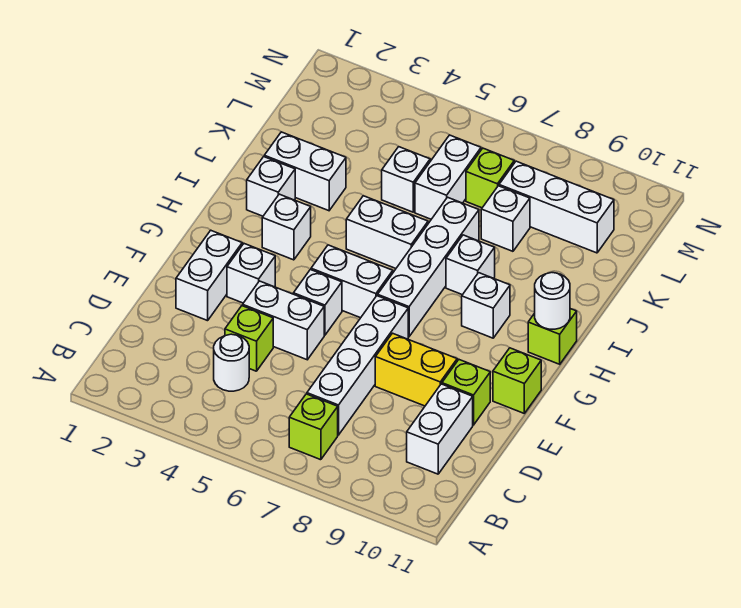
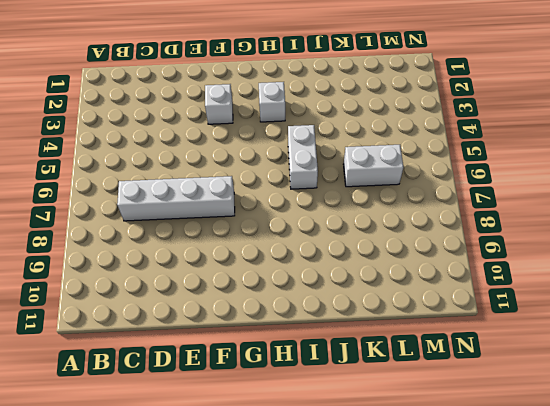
none -> lime 1x1 brick [289,394,338,460]
none -> white 1x1 round brick [214,334,249,391]
none -> white 1x2 brick [407,384,473,474]

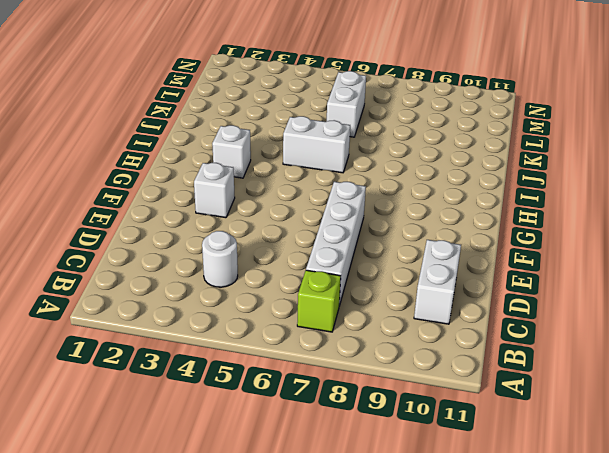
none -> lime 1x1 brick [225,306,273,371]
none -> white 1x2 brick [176,230,242,321]
none -> white 1x2 brick [243,281,324,360]

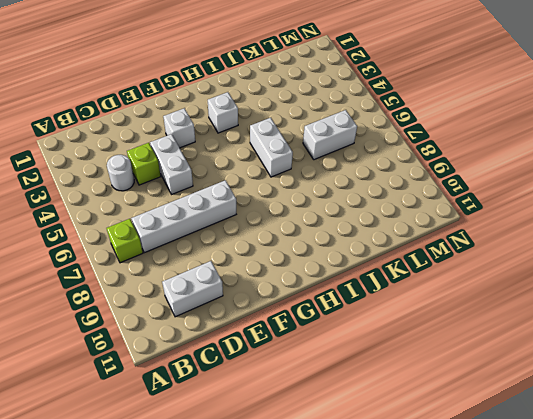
none -> white 1x2 brick [176,230,242,321]
none -> yellow 1x2 brick [375,333,457,406]
none -> lime 1x1 brick [442,360,490,425]

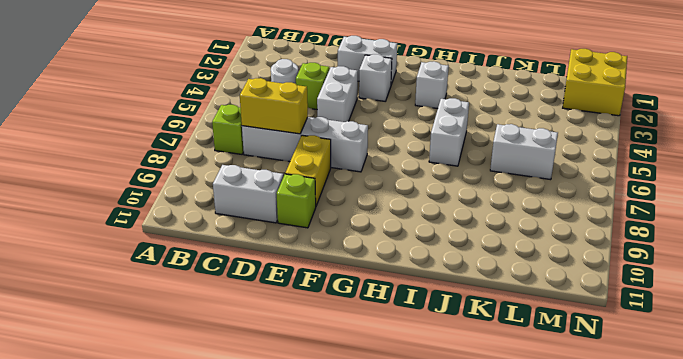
yellow 1x2 brick [240,78,308,134] -> none
yellow 2x2 brick [563,49,627,116] -> none
none -> white 1x1 brick [293,270,342,335]
none -> lime 1x1 brick [493,348,541,413]
none -> white 1x2 brick [311,245,393,318]

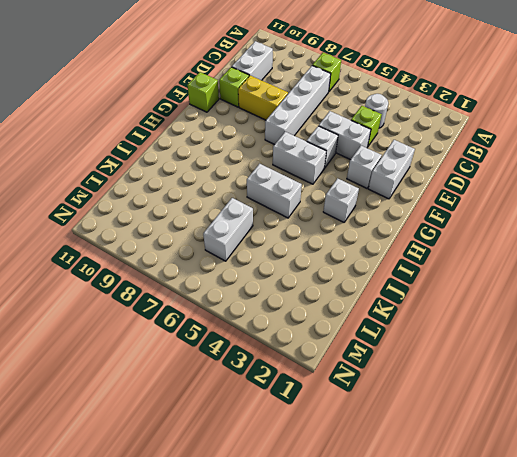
none -> white 1x4 brick [378,197,479,337]
none -> white 1x1 brick [462,273,510,338]
none -> lime 1x1 brick [528,309,577,364]

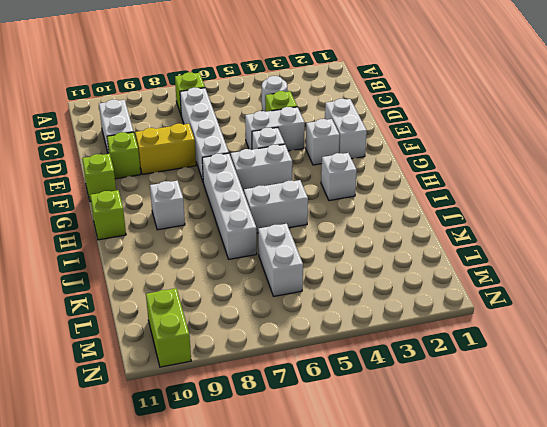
lime 1x2 brick [146,288,191,367] -> none
none -> white 1x1 brick [247,157,295,216]
none -> white 1x1 brick [446,235,495,295]
none -> white 1x2 brick [264,132,346,211]

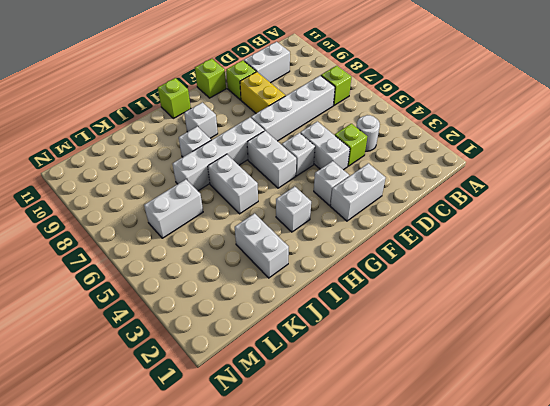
none -> white 1x1 brick [247,157,295,216]
none -> white 1x1 brick [382,147,430,212]
none -> white 1x1 brick [481,186,530,251]

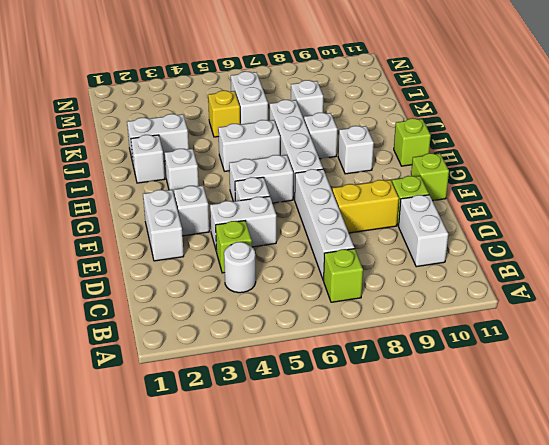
yellow 1x1 brick [208,91,240,137] -> white 1x1 brick [382,147,430,212]
none -> lime 1x1 brick [466,148,514,208]
none -> white 1x3 brick [499,161,614,253]
none -> white 1x1 round brick [535,273,570,329]

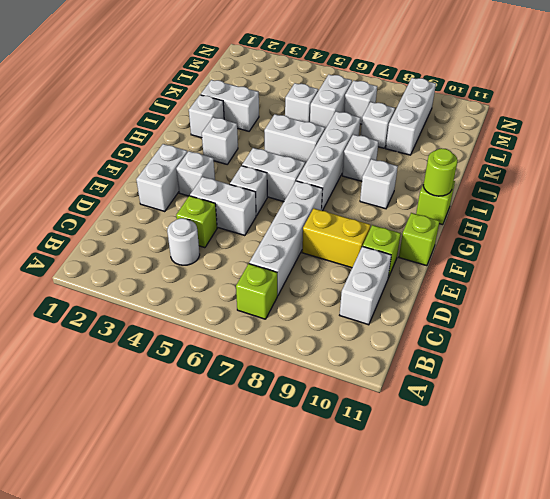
lime 1x1 round brick [423,148,458,196] -> white 1x1 round brick [535,273,570,329]
white 1x3 brick [386,78,436,155] -> white 1x3 brick turned to [499,161,614,253]
white 1x1 brick [344,80,377,124] -> lime 1x1 brick [466,148,514,208]

